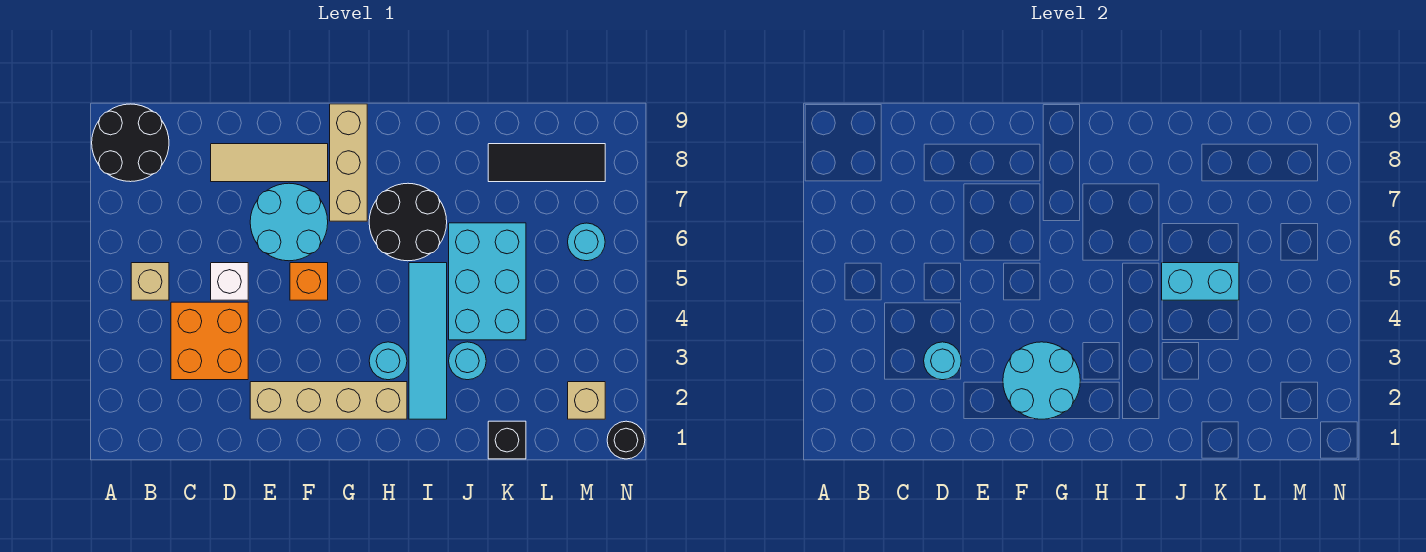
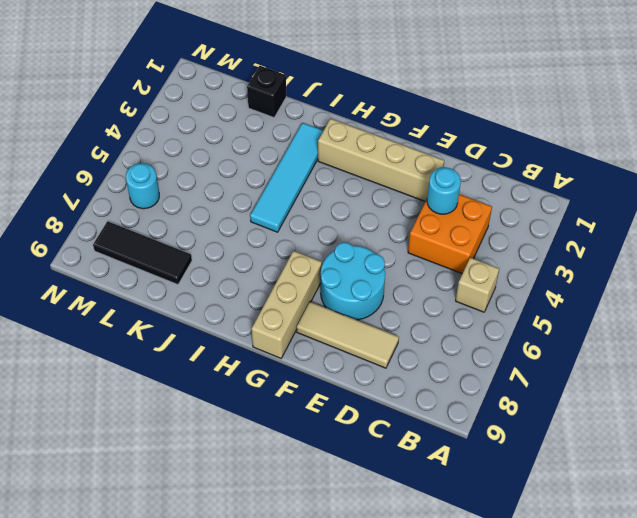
none -> black 2x2 round brick [92,104,169,182]
none -> white 1x1 brick [211,263,248,300]
none -> orange 1x1 brick [290,263,328,300]

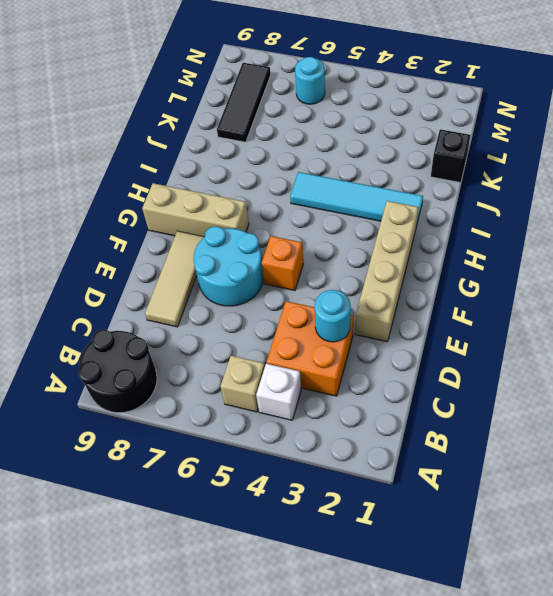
white 1x1 brick [256,364,301,420] -> white 1x1 brick moved to [211,263,248,300]
none -> cyan 1x1 round brick [369,342,407,380]
none -> black 2x2 round brick [369,183,447,261]
none -> cyan 1x1 round brick [449,342,486,380]

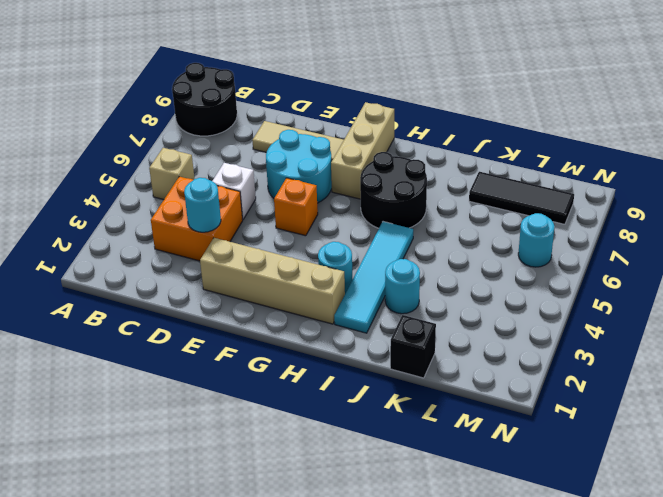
none -> cyan 2x3 brick [449,223,526,340]
none -> tan 1x1 brick [568,382,605,419]
none -> black 1x1 round brick [607,421,645,459]

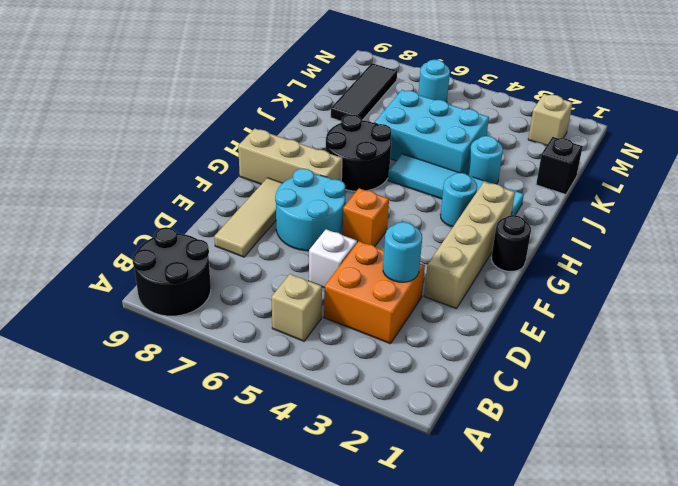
black 1x1 round brick [491,215,531,271] -> black 1x1 round brick moved to [607,421,645,459]
none -> cyan 2x2 round brick [1003,342,1080,419]
none -> cyan 1x2 brick [1162,263,1239,300]

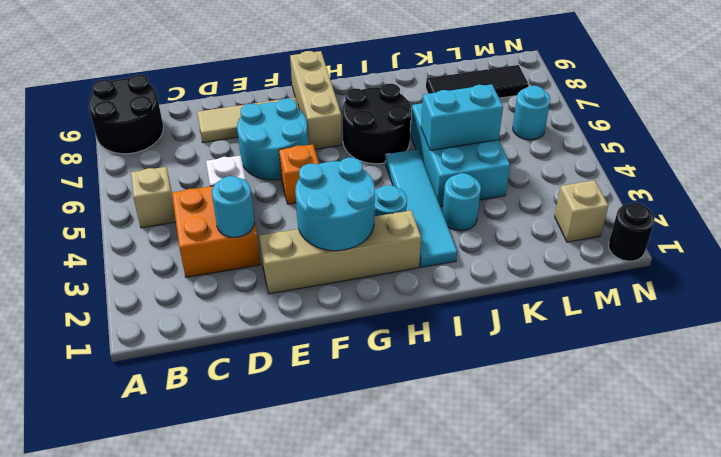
none -> black 1x1 brick [488,421,526,459]

